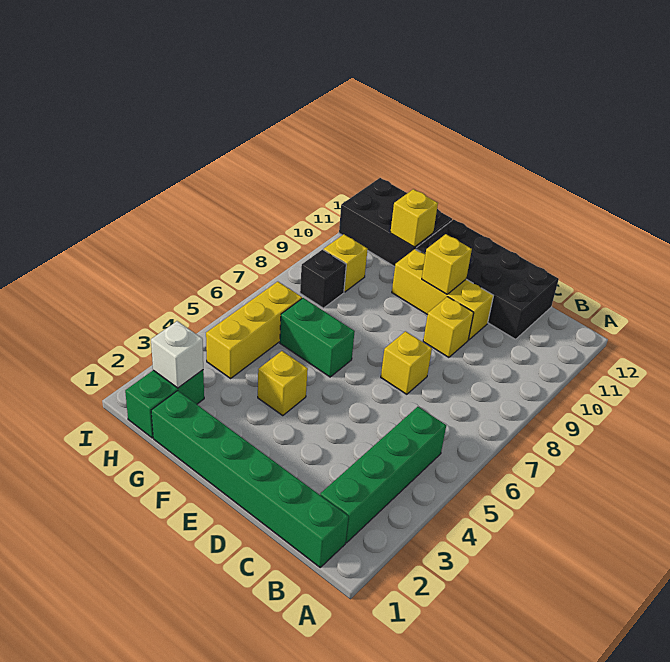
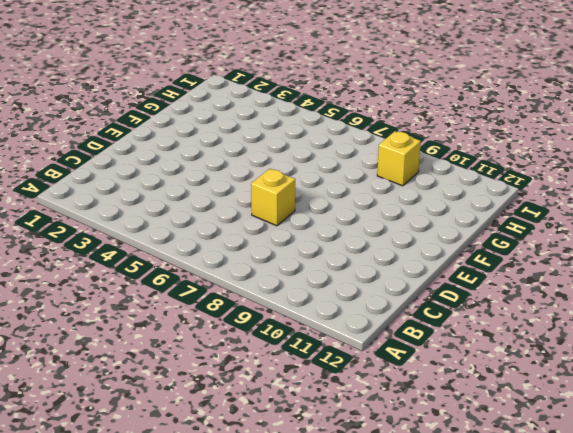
none -> green 1x6 brick [151,391,348,567]
none -> green 1x4 brick [320,407,446,543]
none -> black 2x4 brick [416,219,559,339]

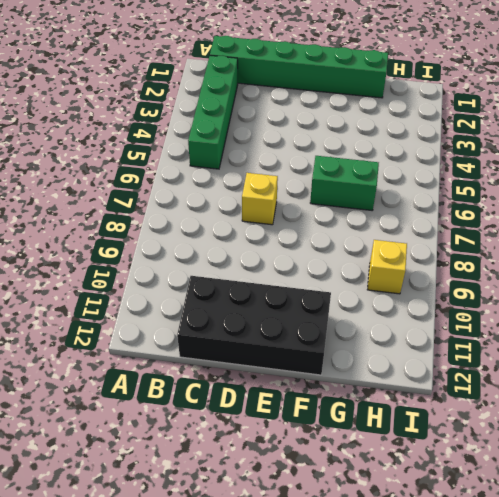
none -> yellow 1x1 brick [423,297,474,357]
none -> yellow 1x3 brick [392,249,493,340]
none -> yellow 1x1 brick [258,351,308,416]

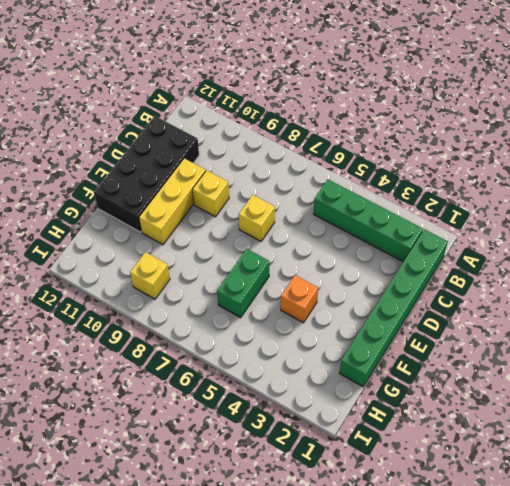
orange 1x1 brick [281,275,318,323] -> yellow 1x1 brick [258,351,308,416]
none -> black 2x3 brick [339,178,452,267]
none -> green 1x2 brick [125,370,204,438]
none -> yellow 1x3 brick [206,282,302,378]

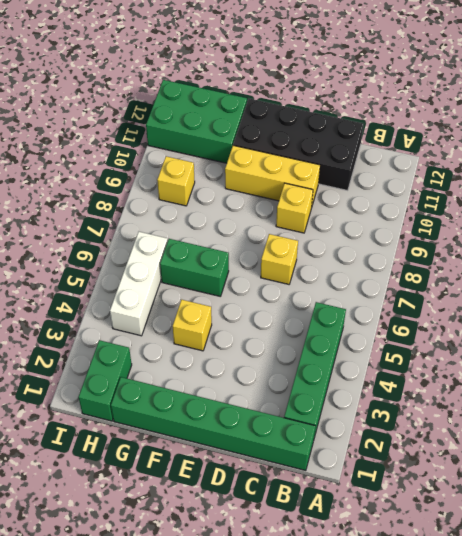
green 2x3 brick [146,80,247,163] -> black 2x3 brick [339,178,452,267]
white 1x3 brick [110,232,168,336] -> yellow 1x3 brick [206,282,302,378]
none -> black 1x1 brick [300,250,346,308]
none -> yellow 1x1 brick [422,234,472,294]
none -> yellow 1x1 brick [390,189,438,247]

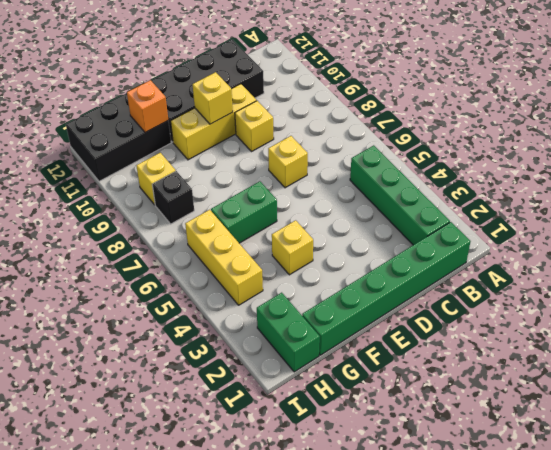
orange 1x1 brick [127,80,168,132] -> yellow 1x1 brick [390,189,438,247]
none -> white 1x1 brick [151,321,203,388]

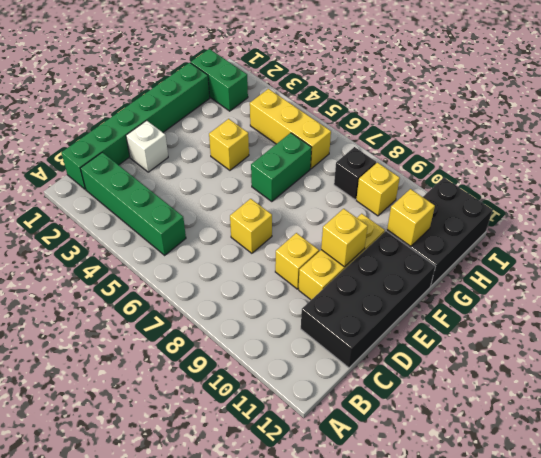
white 1x1 brick [126,120,168,172] -> white 1x1 brick moved to [151,321,203,388]

